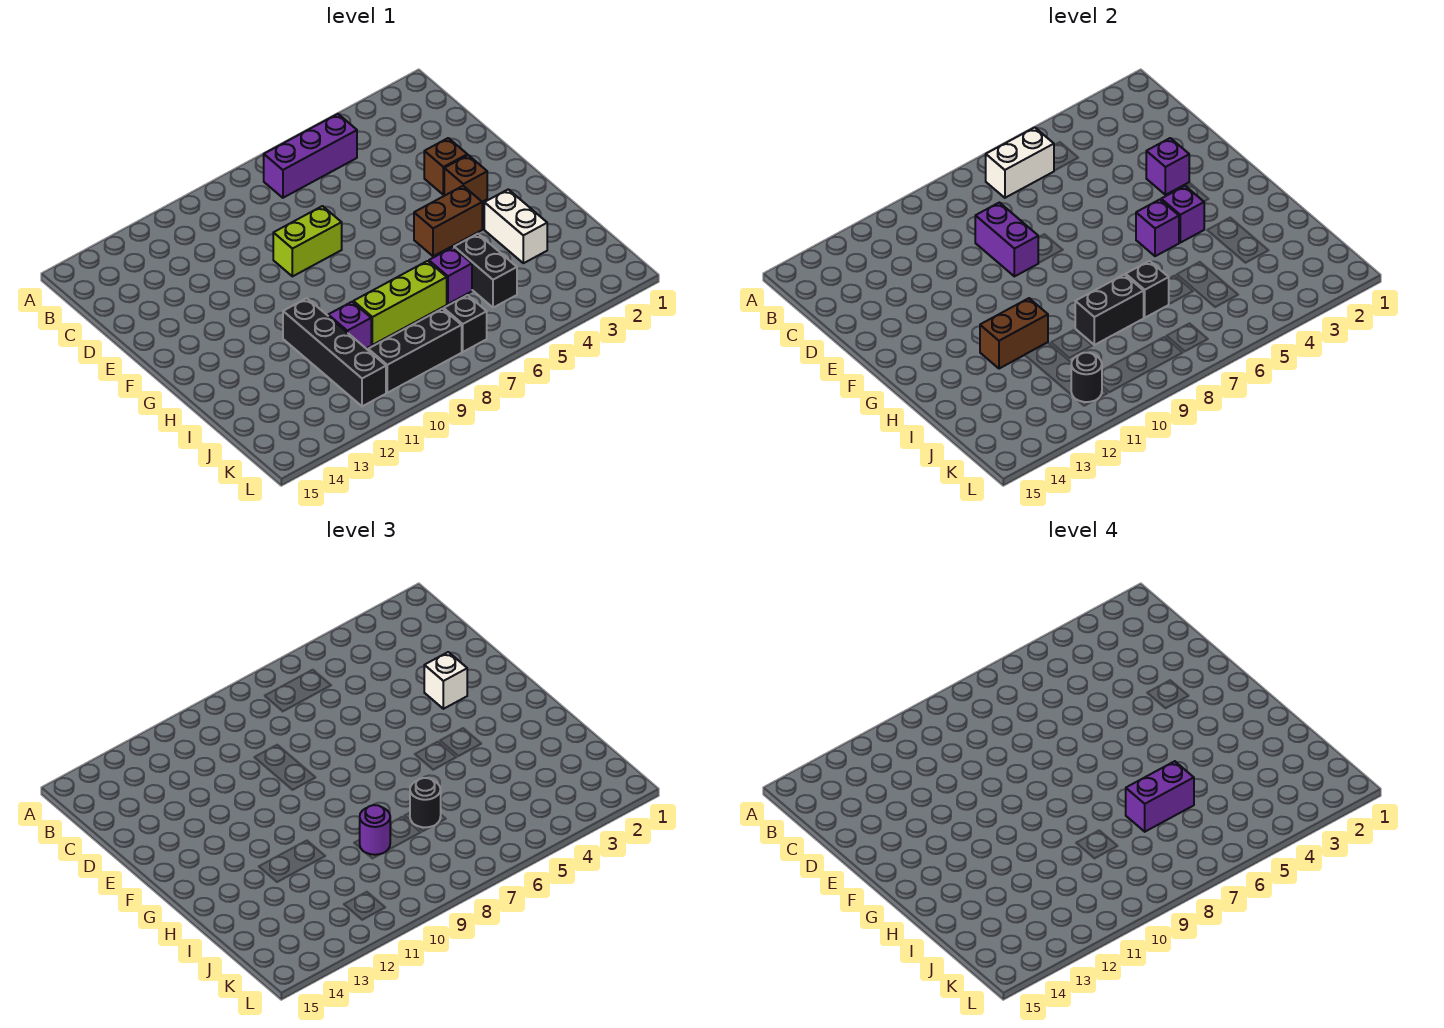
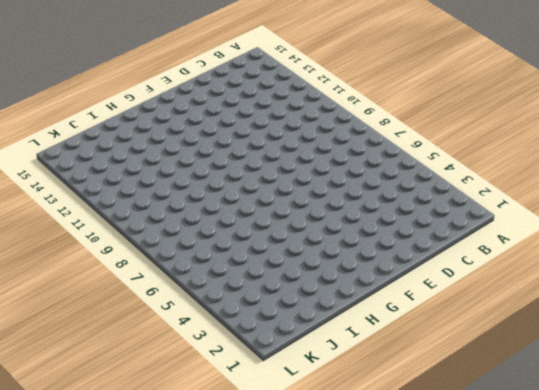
none -> purple 1x3 brick [264,114,357,198]
none -> brown 1x1 brick [424,138,467,195]
none -> lime 1x2 brick [273,206,342,276]

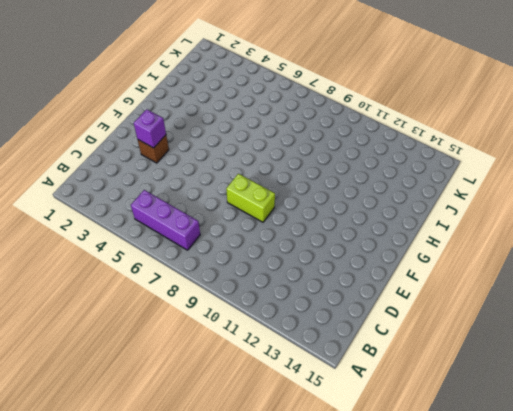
none -> brown 1x1 brick [444,155,487,202]
none -> brown 1x2 brick [414,186,482,256]
none -> white 1x2 brick [484,189,547,263]

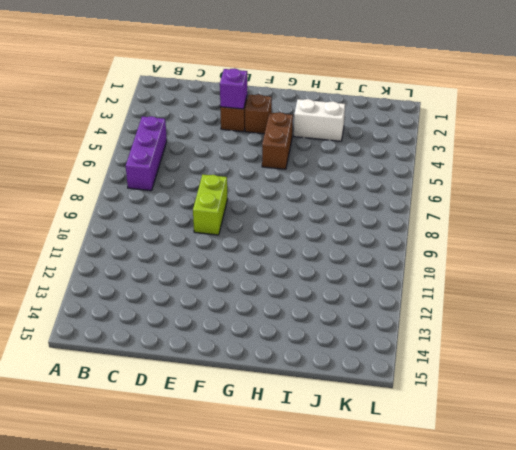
none -> black 1x4 brick [283,298,386,406]
none -> black 1x2 brick [454,234,517,308]
none -> purple 1x1 brick [429,247,472,304]

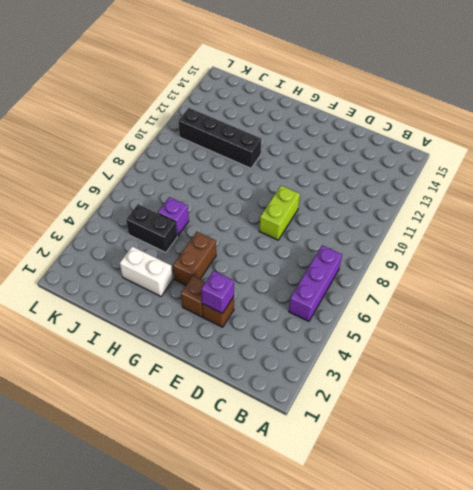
none -> lime 1x3 brick [353,261,447,345]
none -> purple 1x1 brick [328,302,371,348]
none -> black 1x1 brick [444,295,487,352]

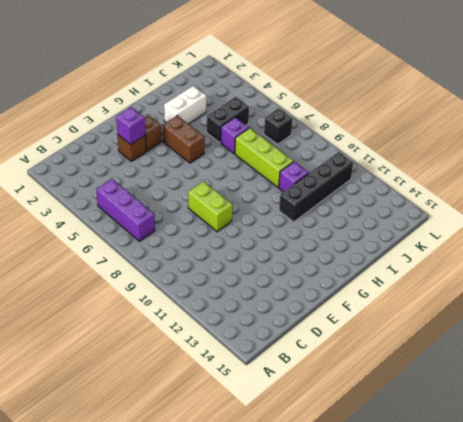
none -> black 1x3 brick [368,309,462,393]
none -> white 1x2 brick [986,128,1054,198]
none -> purple 1x2 brick [975,202,1038,276]

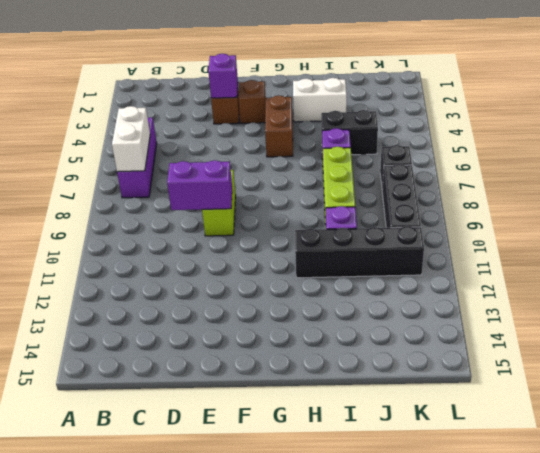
none -> purple 1x1 brick [1161,186,1204,243]
none -> purple 1x1 brick [1136,200,1179,256]
none -> brown 1x2 brick [980,298,1048,369]

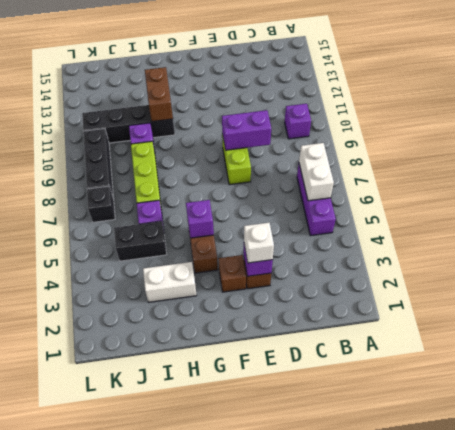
purple 1x1 brick [285,104,311,139] -> purple 1x1 brick moved to [1161,186,1204,243]
none -> black 1x1 brick [1126,261,1169,318]
none -> black 1x2 brick [1075,275,1144,345]
none -> black 1x1 round brick [1071,353,1102,402]

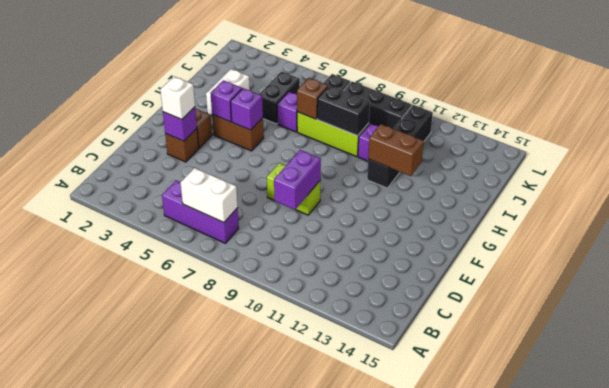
brown 1x1 brick [297,78,328,119] -> black 1x1 brick [1126,261,1169,318]
none -> black 1x1 round brick [1071,353,1102,402]
none -> black 1x1 round brick [410,778,441,827]
none -> purple 1x1 round brick [360,805,390,855]

